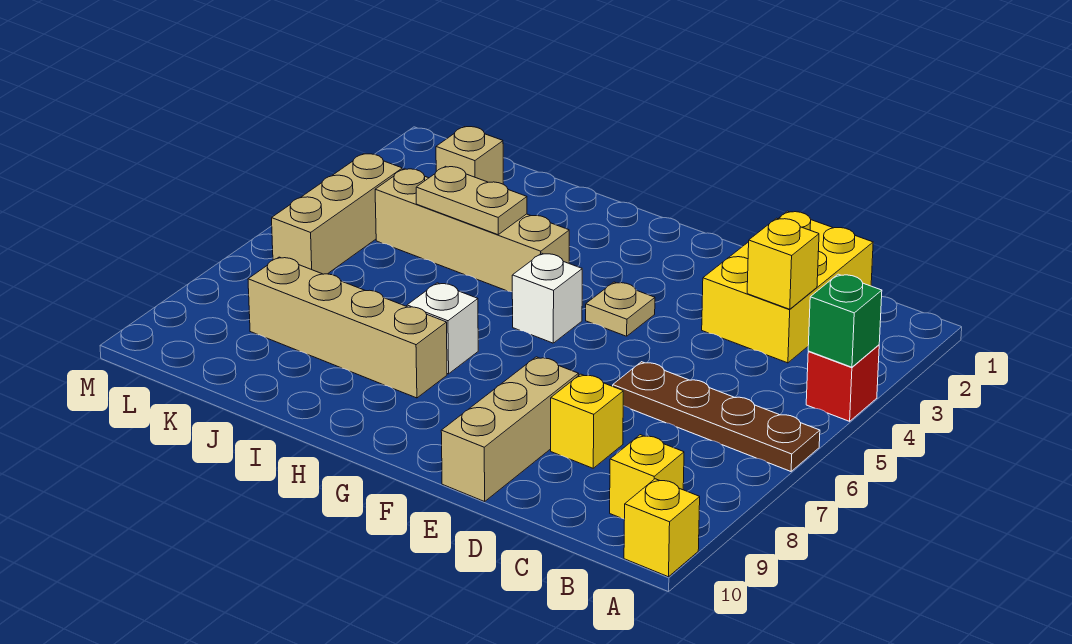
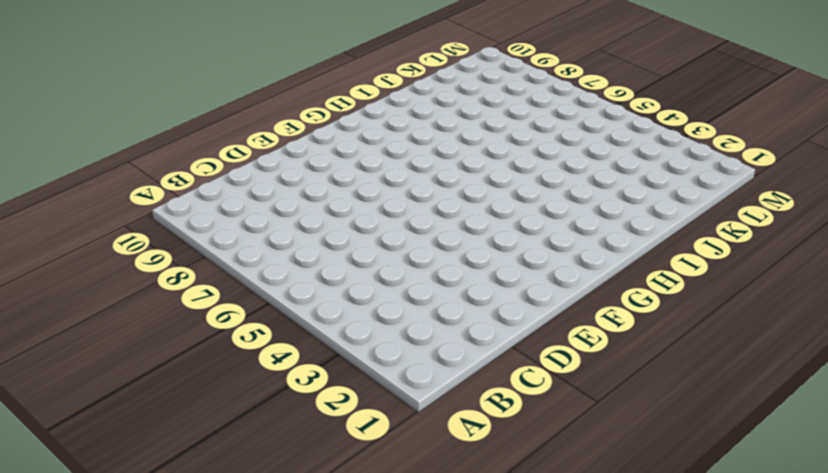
none -> red 1x1 brick [806,345,879,421]
none -> brown 1x4 plate [613,362,820,471]
none -> yellow 1x1 brick [624,479,700,577]

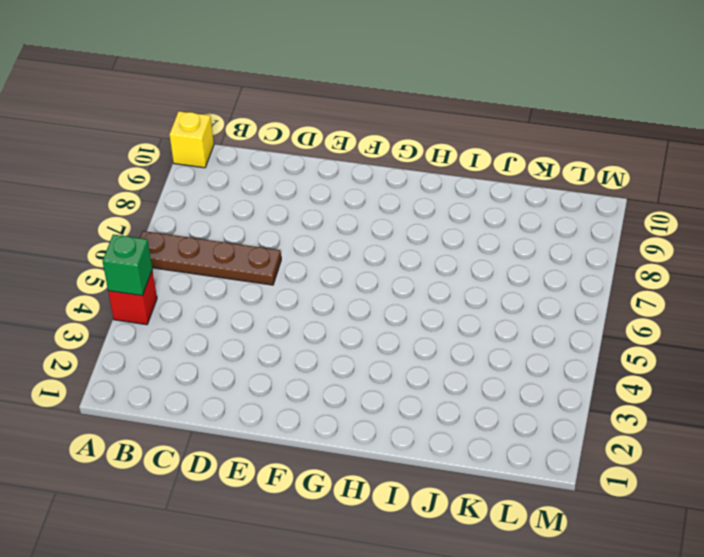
none -> yellow 1x1 brick [610,435,684,519]
none -> yellow 2x3 brick [702,211,873,363]
none -> yellow 1x1 brick [551,374,623,468]

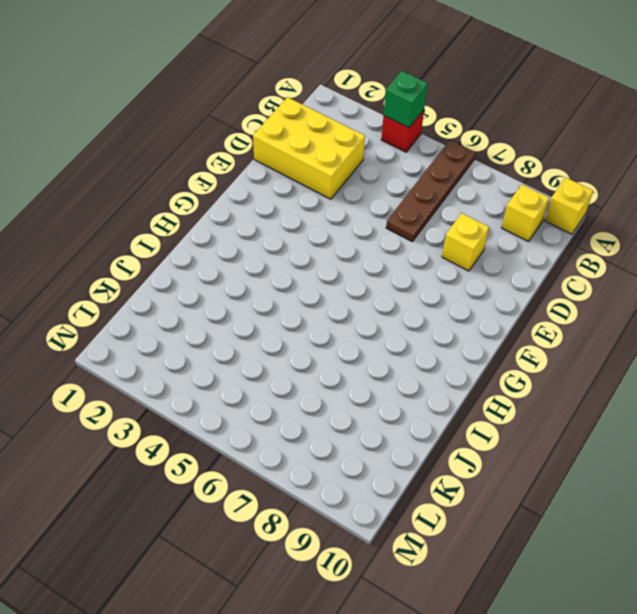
none -> tan 1x3 brick [441,357,578,502]
none -> tan 1x1 plate [586,282,655,336]
none -> white 1x1 brick [512,253,582,343]

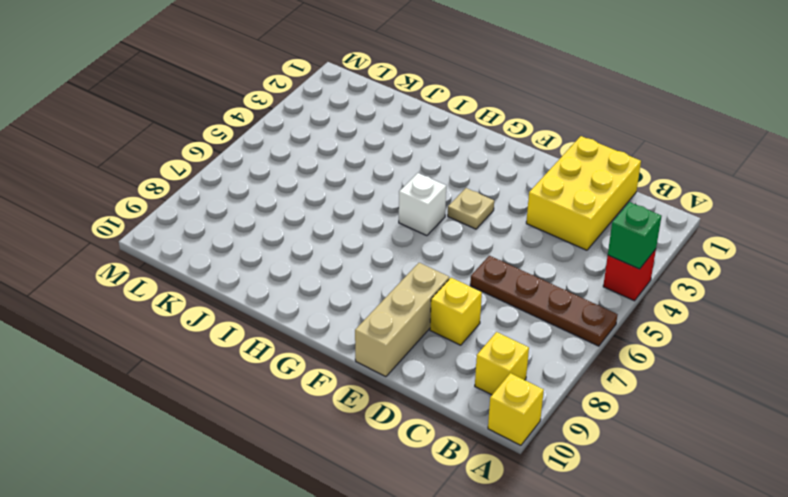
none -> tan 1x4 brick [375,169,569,292]
none -> white 1x1 brick [407,283,478,374]
none -> tan 1x4 brick [248,257,447,398]

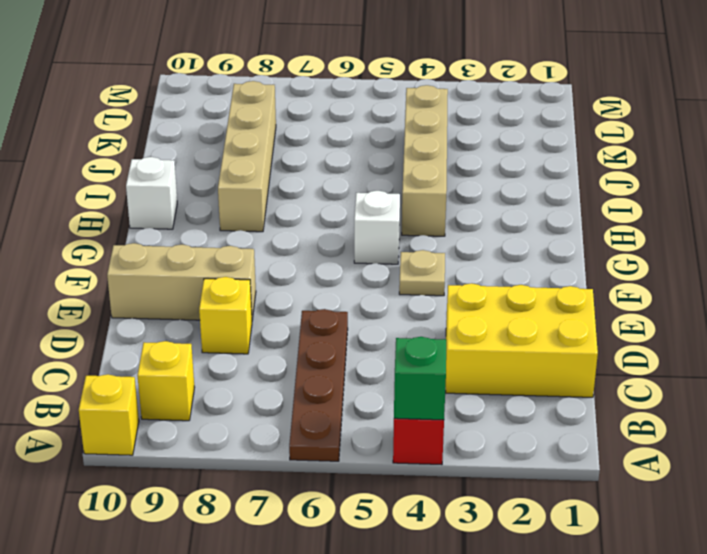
white 1x1 brick [126,157,177,229] -> white 1x1 brick moved to [407,283,478,374]
none -> tan 1x1 brick [436,127,503,184]
none -> tan 1x3 brick [272,154,402,274]
none -> yellow 1x1 brick [747,218,819,309]

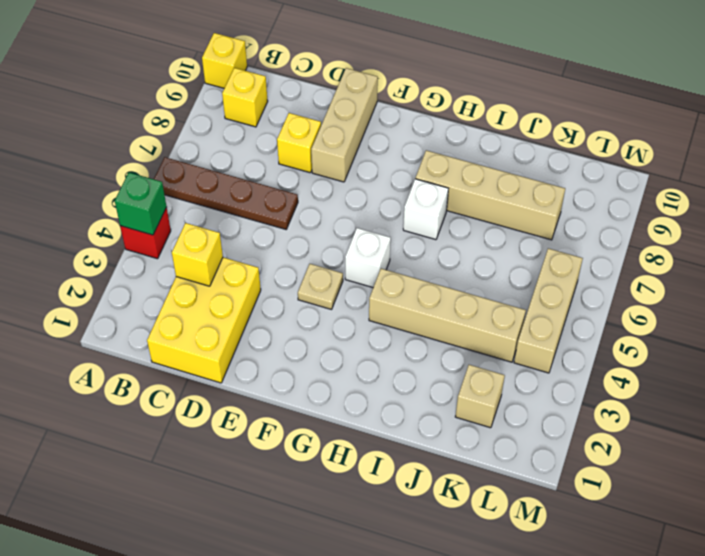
none -> tan 1x2 plate [416,166,527,235]

